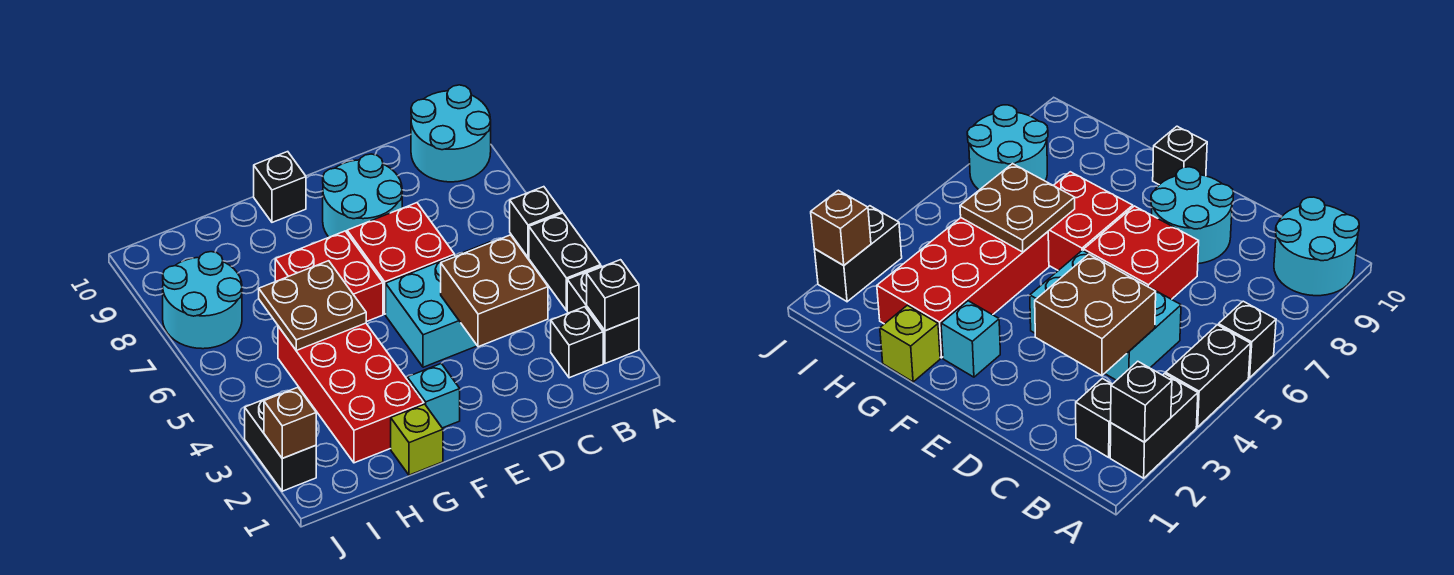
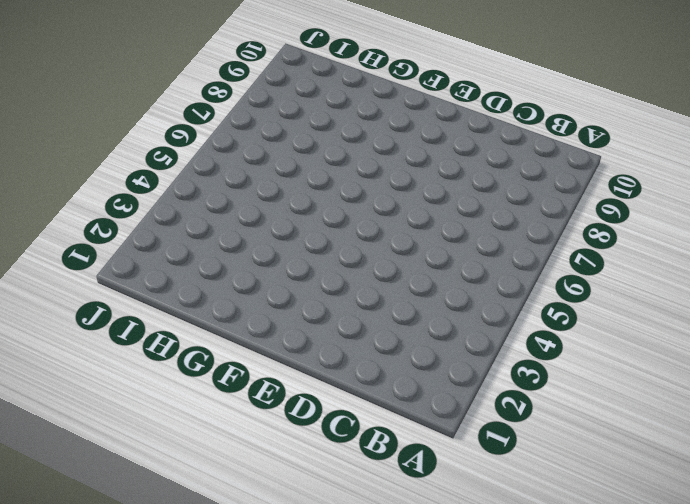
none -> black 1x2 brick [567,266,639,363]
none -> black 1x2 brick [529,213,601,311]
none -> black 1x1 brick [510,187,562,258]

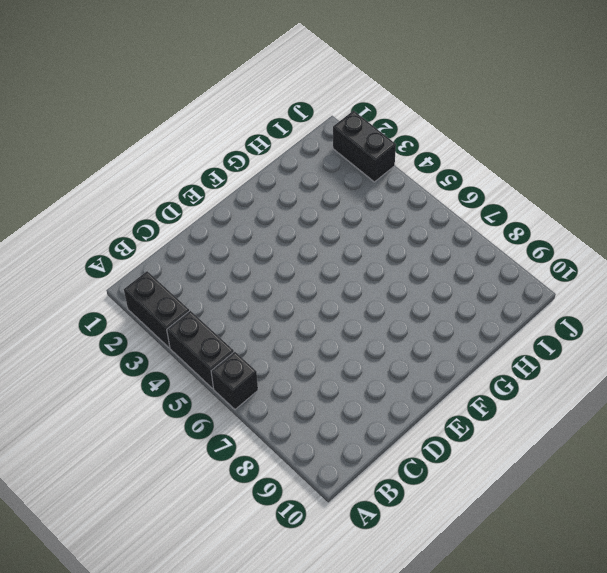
none -> cyan 2x2 round brick [411,85,491,182]
none -> black 1x1 brick [551,307,603,378]
none -> cyan 2x3 brick [386,241,492,367]

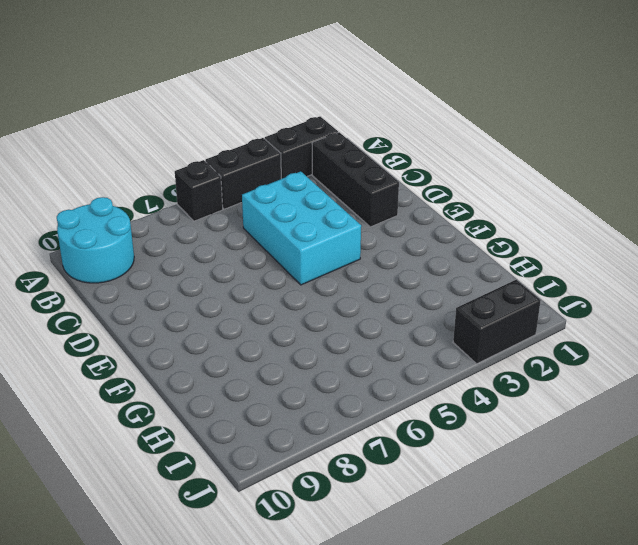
black 1x3 brick [312,132,399,227] -> black 1x1 brick [551,307,603,378]
none -> red 2x2 brick [347,203,455,314]
none -> cyan 2x2 round brick [323,154,402,237]
none -> cyan 1x1 brick [407,363,460,428]

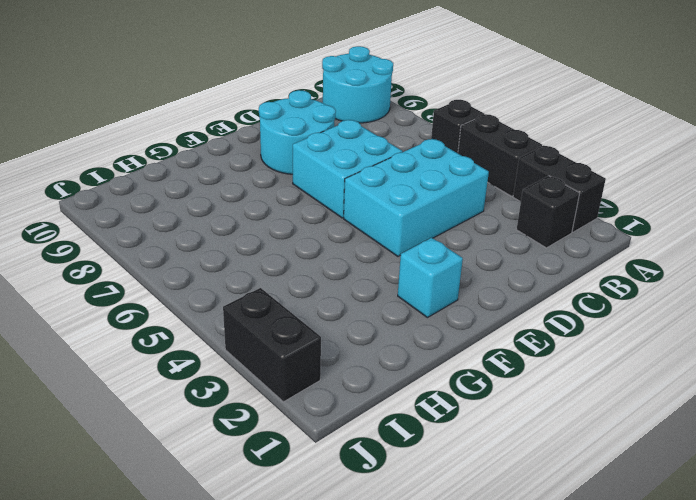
cyan 2x2 brick [293,120,403,218] -> red 2x2 brick [347,203,455,314]
none -> red 2x2 brick [275,231,383,322]
none -> black 1x1 brick [254,152,306,222]
none -> lime 1x1 brick [391,404,443,475]

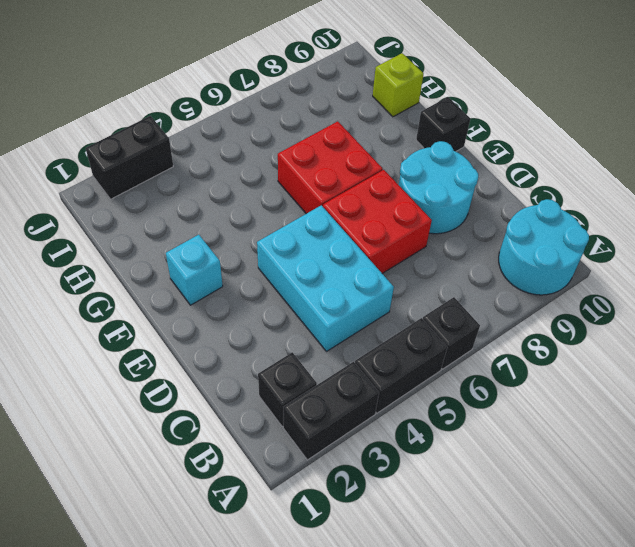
lime 1x1 brick [373,53,423,117] -> lime 1x1 brick moved to [391,404,443,475]
none -> red 2x4 brick [278,323,424,463]
none -> cyan 2x2 round brick [163,252,242,349]
none -> black 1x1 brick [587,260,639,331]

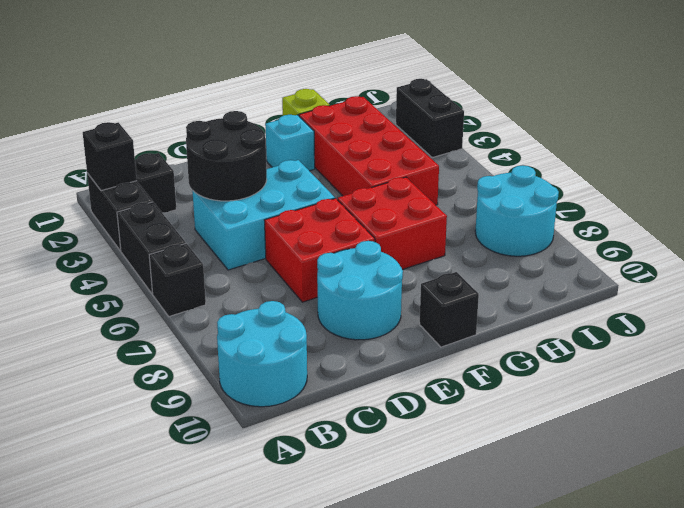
black 2x2 round brick [186,111,267,201] -> brown 2x2 brick [441,235,548,347]
none -> brown 2x2 plate [259,261,366,350]
none -> brown 1x1 brick [264,387,316,458]

